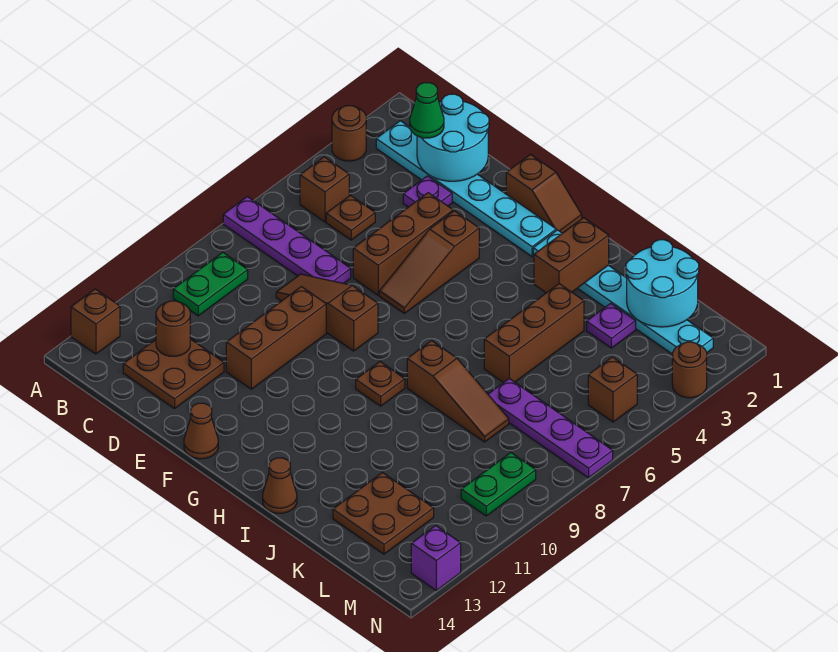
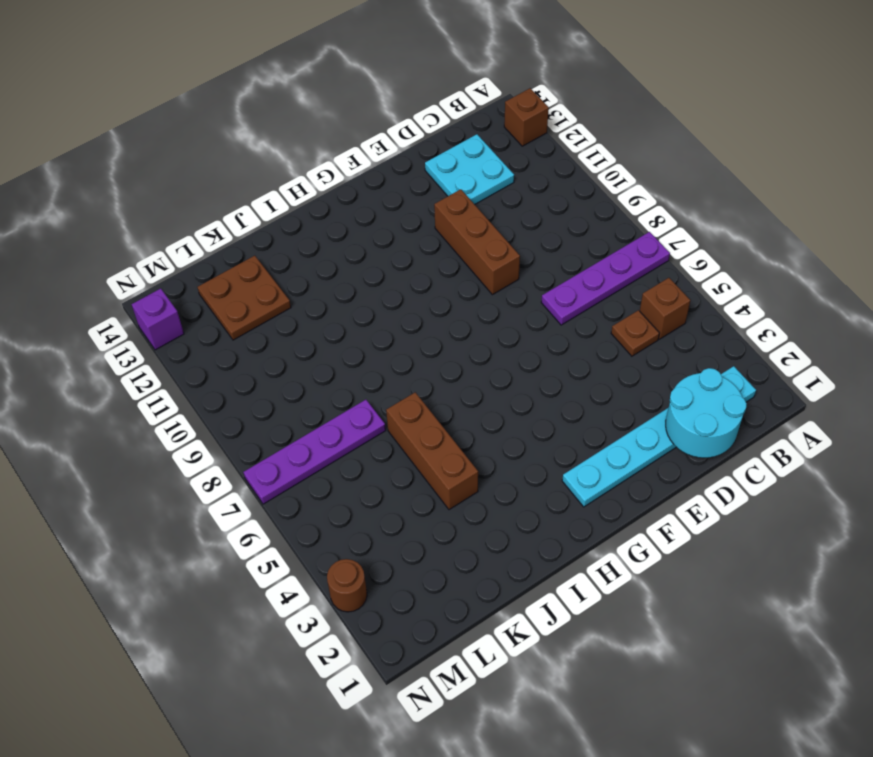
cyan 2x2 plate [425,134,514,204] -> brown 2x2 plate [123,339,224,409]
none -> brown 1x1 round brick [332,106,366,161]
none -> green 1x2 plate [173,252,248,316]
none -> purple 1x1 plate [403,176,452,207]
none -> brown 1x3 slope [276,274,378,351]

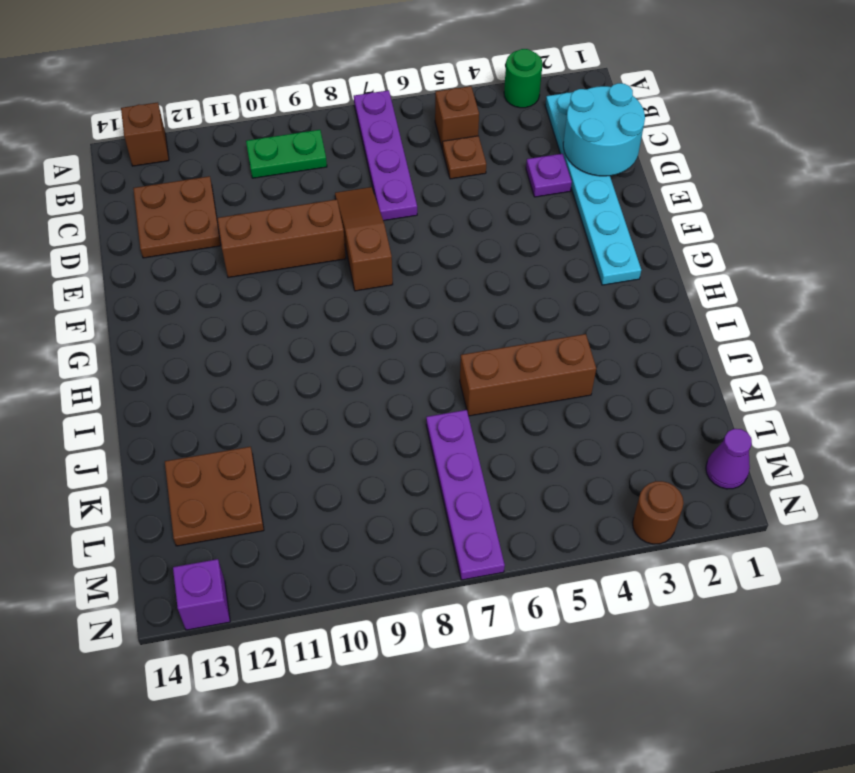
green 1x1 round brick [504,49,542,108] -> brown 1x1 round brick [332,106,366,161]
purple 1x1 cone [706,429,752,489] -> none
none -> brown 1x3 brick [353,193,453,295]
none -> brown 1x2 slope [506,155,582,233]
none -> brown 1x3 slope [379,211,479,313]
none -> brown 1x1 cone [184,403,218,459]

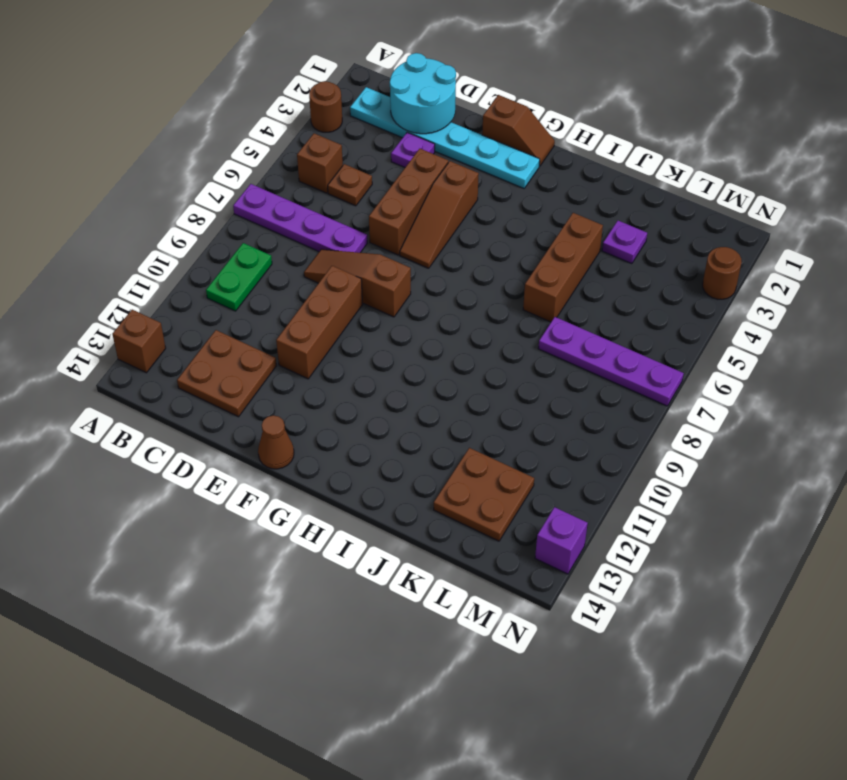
none -> cyan 1x6 plate [533,230,713,354]
none -> brown 1x1 plate [356,362,405,406]
none -> brown 1x3 slope [407,341,509,442]
none -> brown 1x1 cone [263,458,297,513]

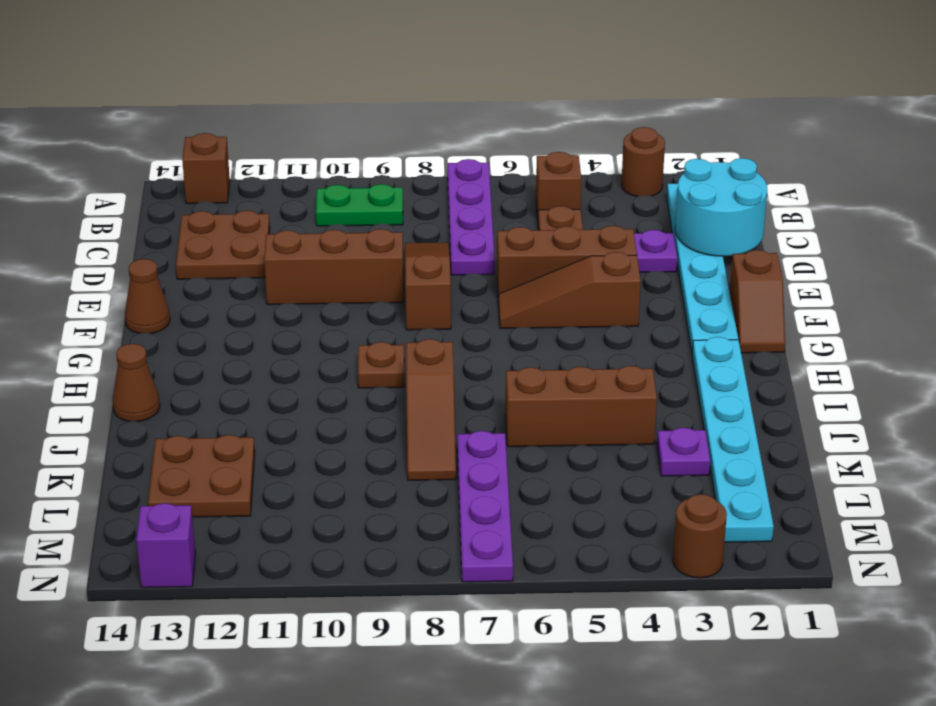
none -> brown 1x1 brick [588,357,637,422]
none -> green 1x2 plate [461,453,536,516]
none -> brown 1x1 round brick [156,301,190,356]
none -> brown 1x2 brick [534,218,609,293]

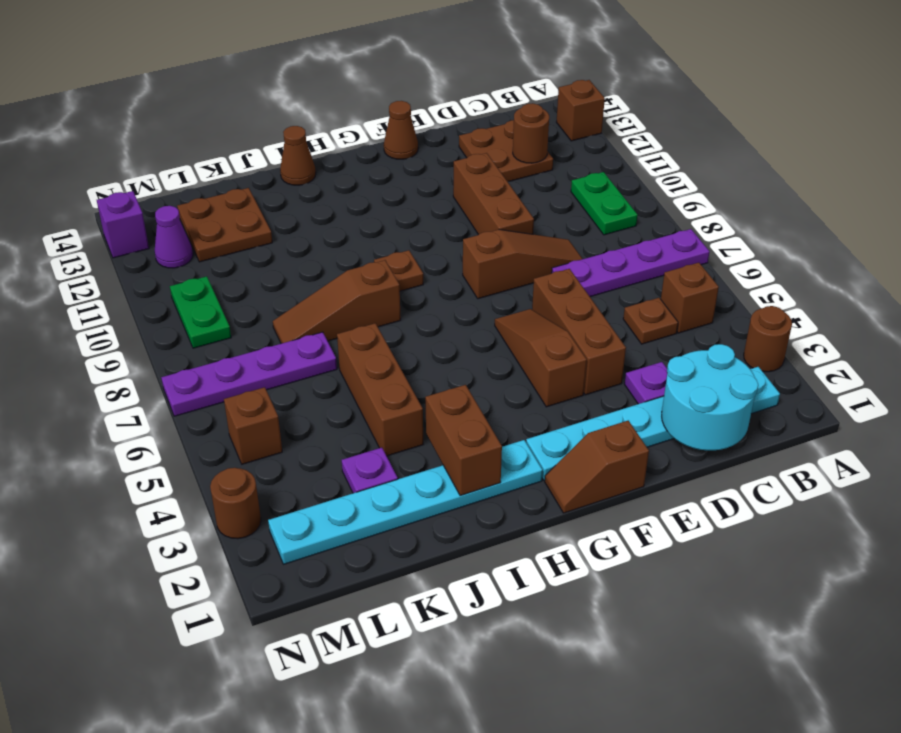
purple 1x1 cone [155,206,193,268] -> none
none -> cyan 2x2 round brick [626,240,699,327]
none -> green 1x1 cone [410,83,444,138]

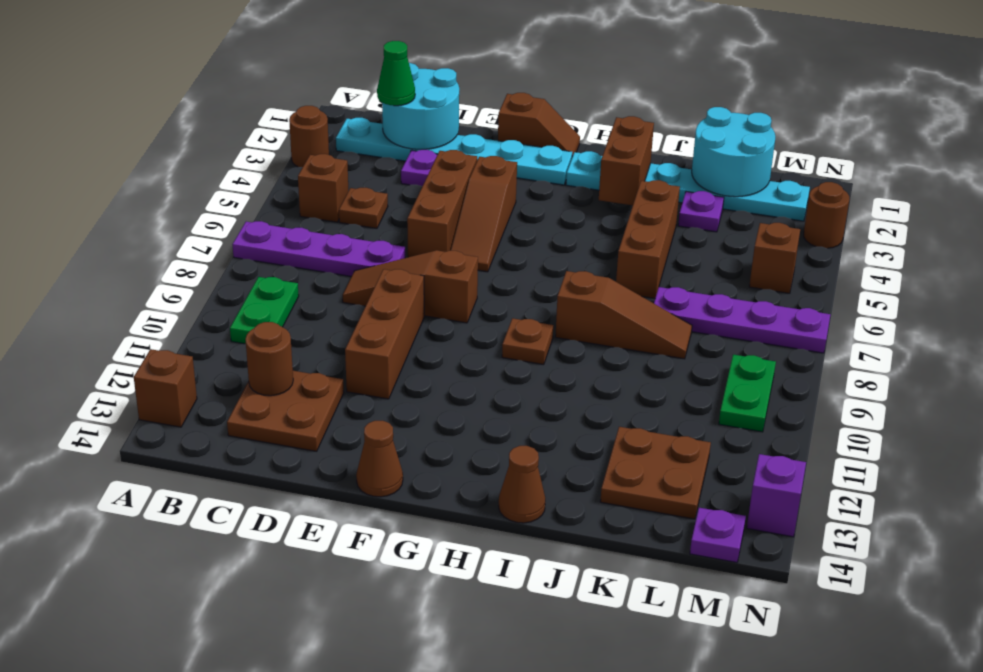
purple 1x1 plate [690,508,746,562] -> none

